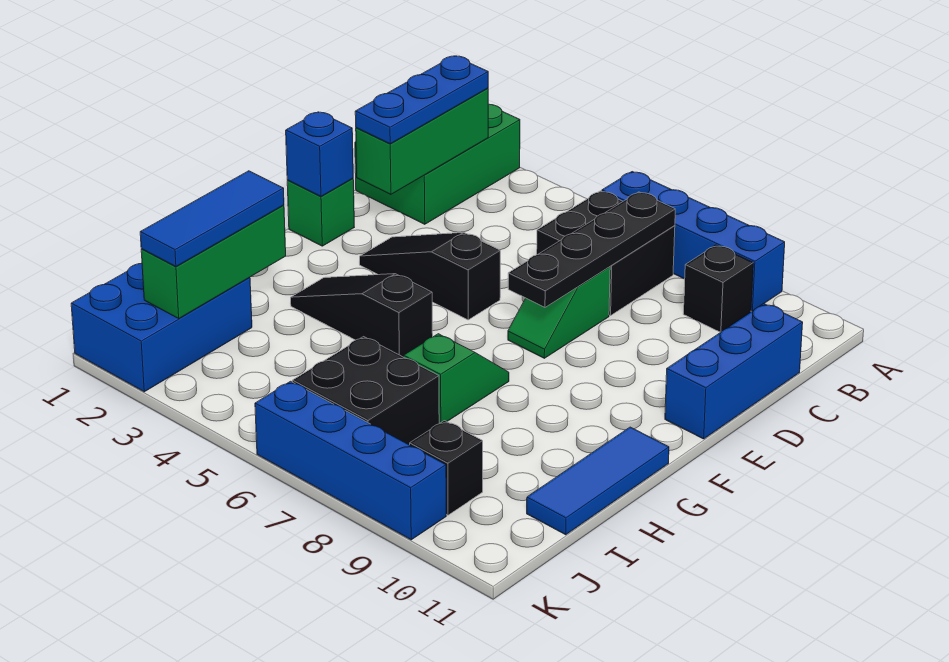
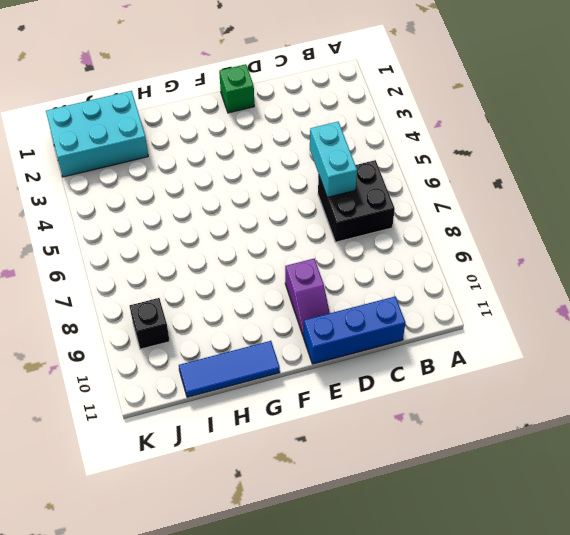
cyan 1x2 brick [310,122,357,197] -> none
purple 1x2 slope [285,259,330,336] -> none
cyan 2x3 brick [46,91,148,177] -> blue 2x3 brick [71,263,252,392]
none -> green 2x3 brick [355,104,520,224]
none -> blue 1x4 brick [602,172,785,311]
none -> black 1x1 brick [684,245,753,332]

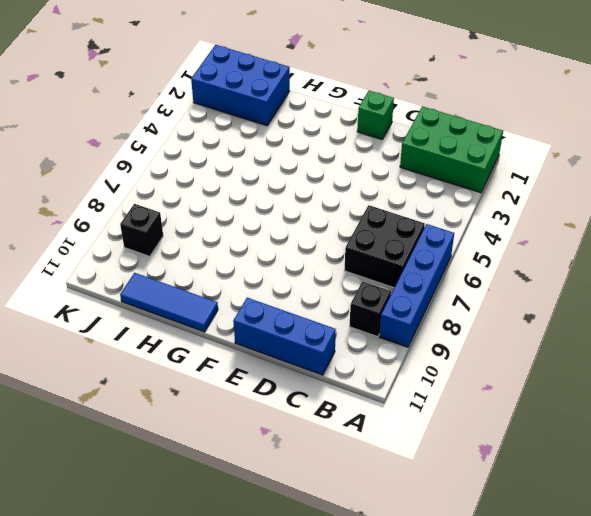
none -> green 1x2 slope [508,267,610,358]
none -> black 1x3 slope [360,232,500,320]
none -> black 1x3 slope [291,274,433,357]

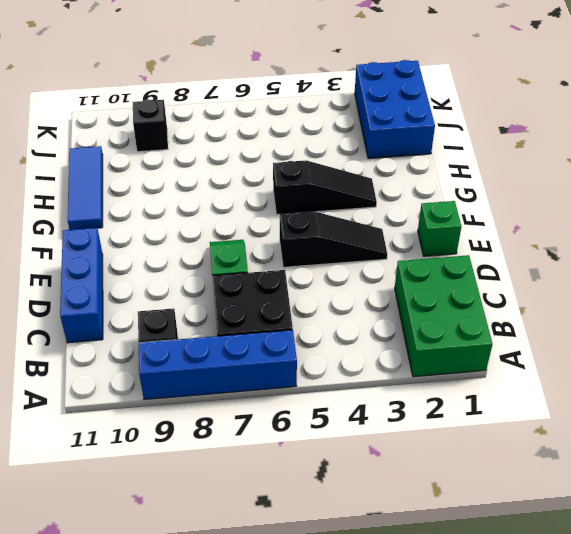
none -> green 1x2 slope [404,334,509,424]
none -> black 2x2 brick [292,337,439,445]
none -> blue 1x4 brick [255,381,446,540]

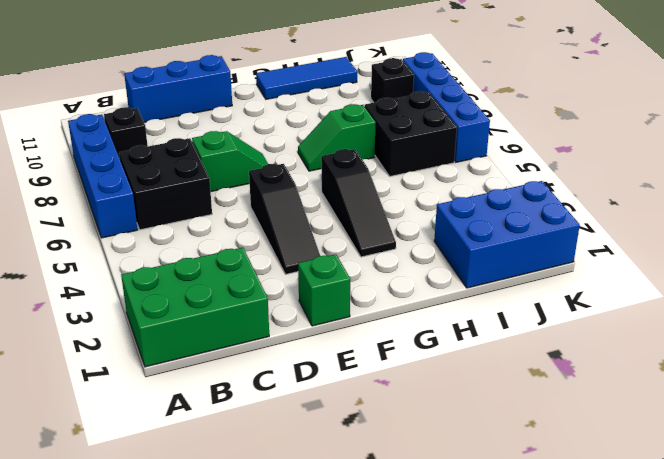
none -> green 1x3 brick [356,88,488,194]
none -> black 1x4 plate [508,192,675,307]
none -> blue 1x1 brick [286,112,353,196]

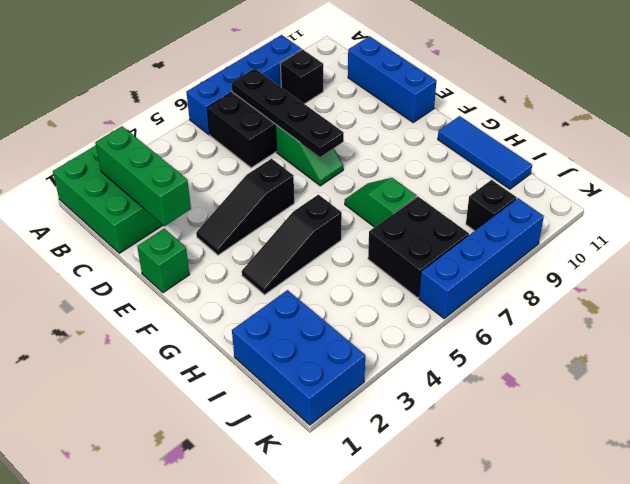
none -> blue 1x1 brick [286,112,353,196]
none -> green 1x3 brick [141,205,286,318]
none -> blue 1x3 plate [355,56,488,144]

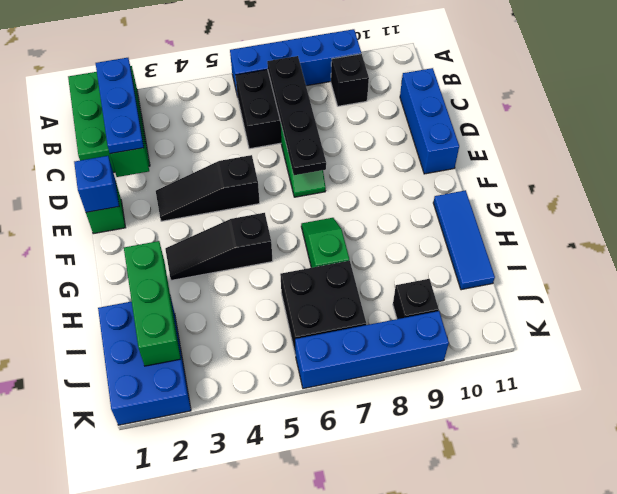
none -> blue 1x3 tile [140,171,284,267]

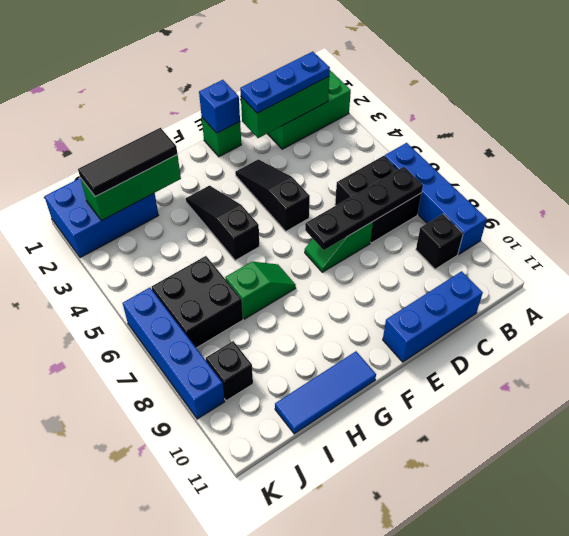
black 1x3 tile [78,128,177,197] -> blue 1x3 tile [140,171,284,267]

